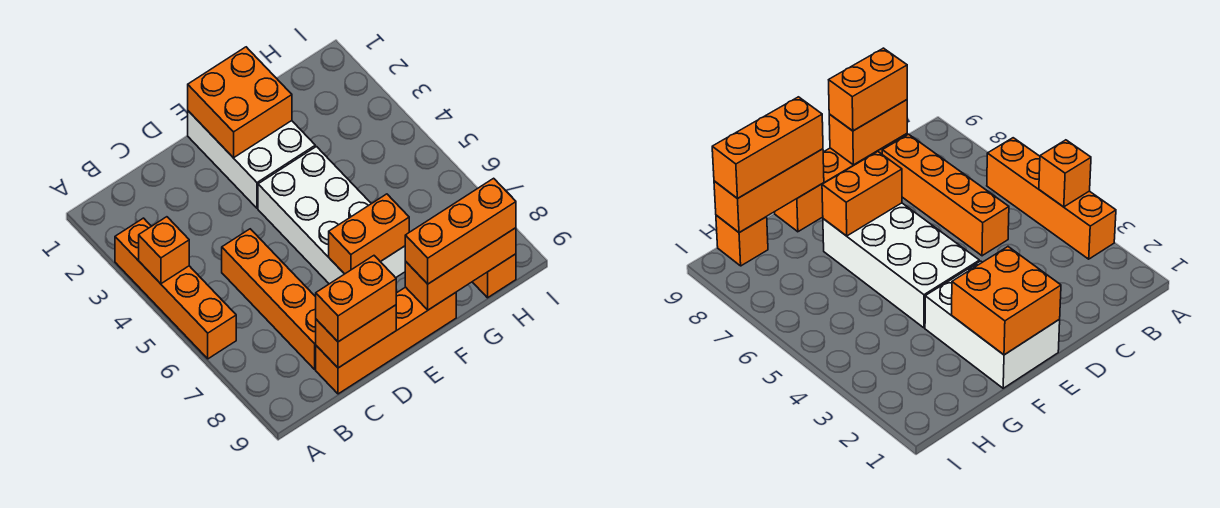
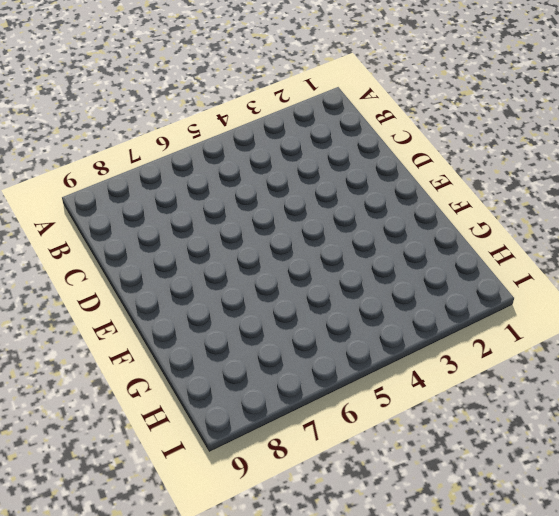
none -> orange 1x4 brick [115,218,236,359]
none -> orange 1x4 brick [222,229,316,369]
none -> orange 1x4 brick [316,287,456,394]

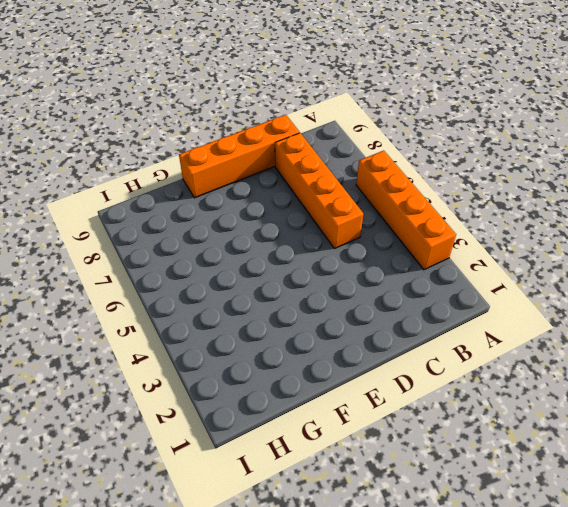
none -> white 2x3 brick [188,111,315,208]
none -> white 2x4 brick [258,147,405,284]
none -> orange 1x1 brick [473,254,516,298]

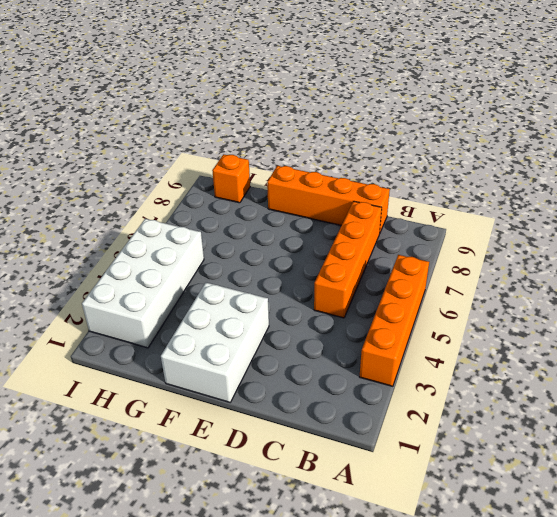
white 2x4 brick [82,219,204,348] -> white 2x4 brick moved to [258,147,405,284]
none -> orange 1x1 brick [139,217,189,284]
none -> orange 1x2 brick [316,305,396,368]
none -> orange 2x2 brick [188,47,292,158]

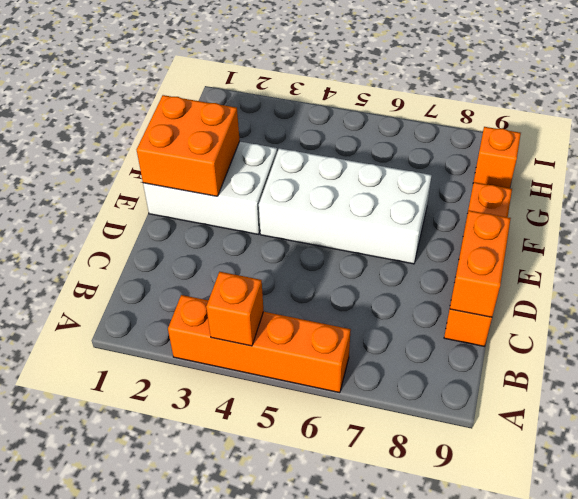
none -> orange 1x4 brick [222,229,316,369]
none -> orange 1x2 brick [329,194,409,274]
none -> orange 1x3 brick [405,228,516,310]

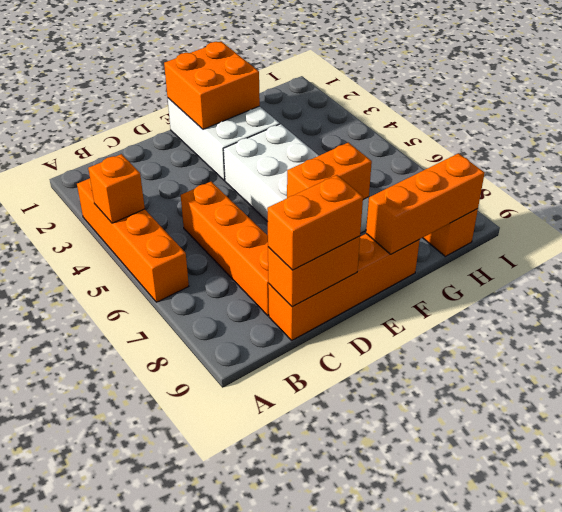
none -> orange 1x3 brick [405,178,516,284]

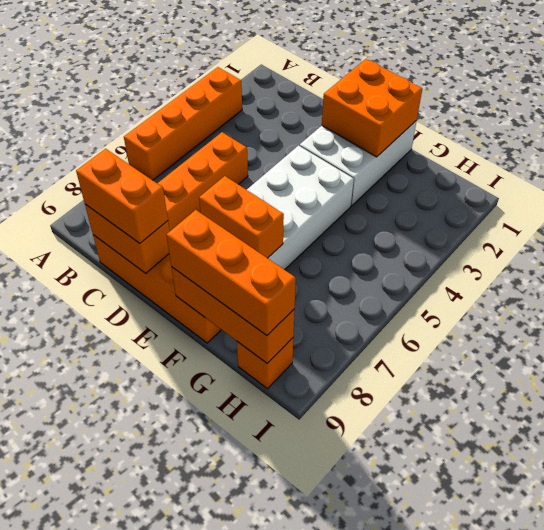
none -> orange 1x1 brick [139,217,189,284]

